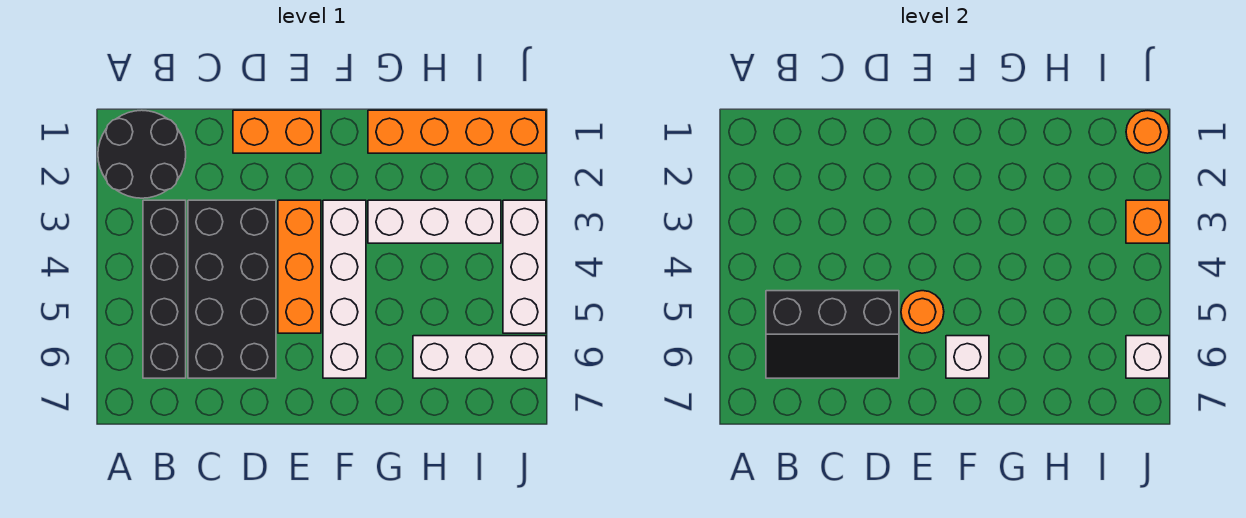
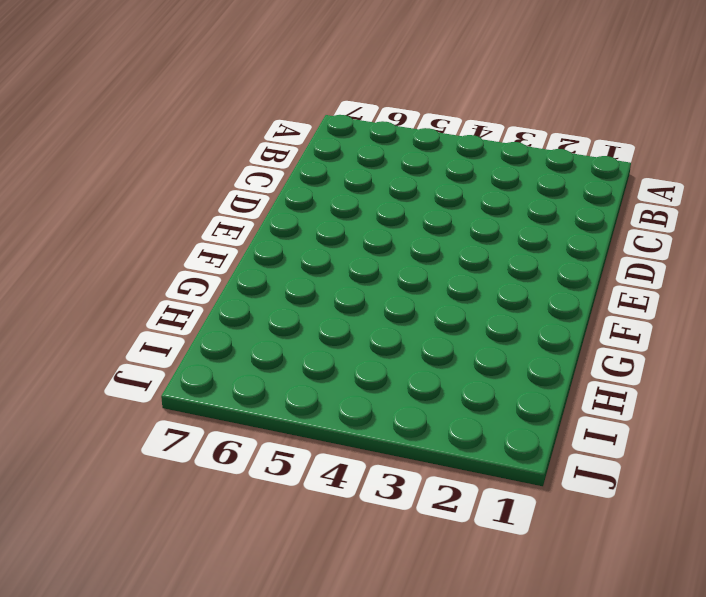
none -> black 2x2 round brick [98,110,186,198]
none -> black 1x4 brick [143,200,186,378]
none -> black 2x4 brick [188,200,276,378]

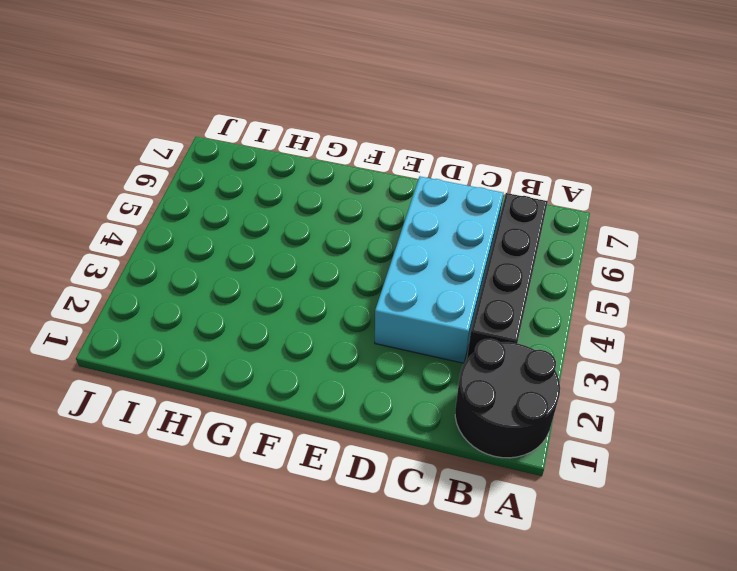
cyan 2x4 brick [375,176,504,363] -> black 2x4 brick [188,200,276,378]
none -> orange 1x2 brick [233,110,321,153]
none -> orange 1x3 brick [278,200,321,333]
none -> white 1x4 brick [323,200,366,378]

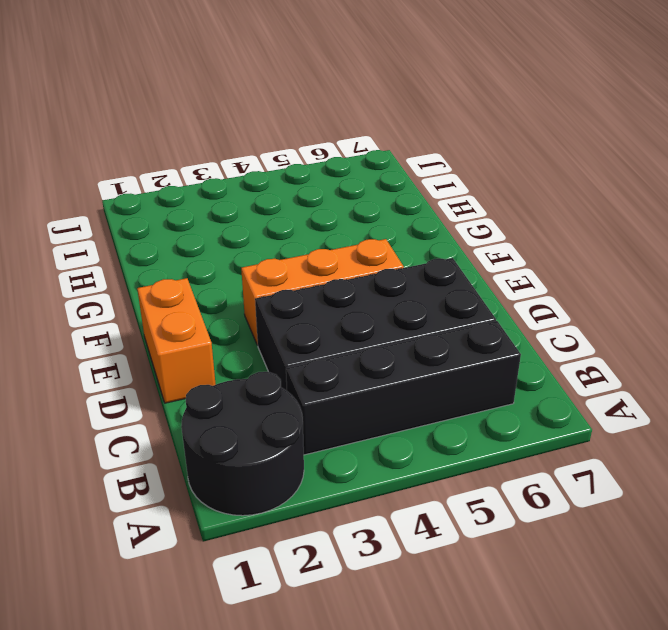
none -> white 1x4 brick [323,200,366,378]
none -> orange 1x4 brick [368,110,546,153]
none -> white 1x3 brick [368,200,501,243]

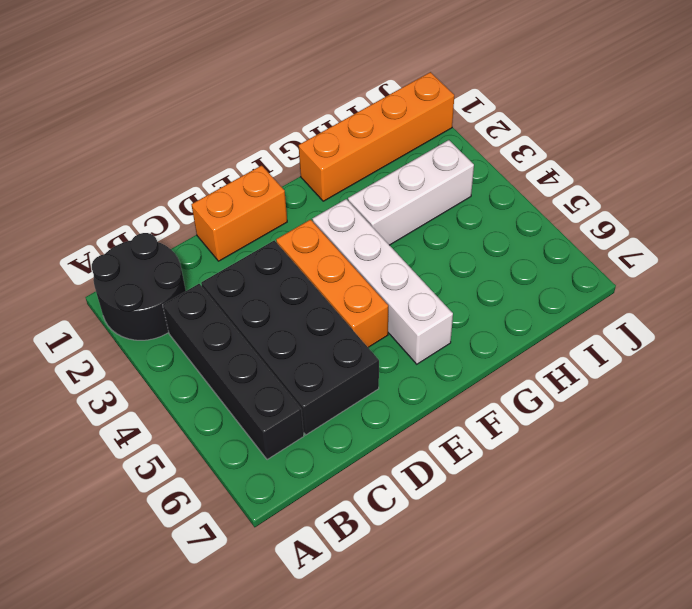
none -> white 1x3 brick [413,336,546,378]
none -> white 1x3 brick [503,200,546,333]
none -> black 2x3 slope [766,291,899,378]

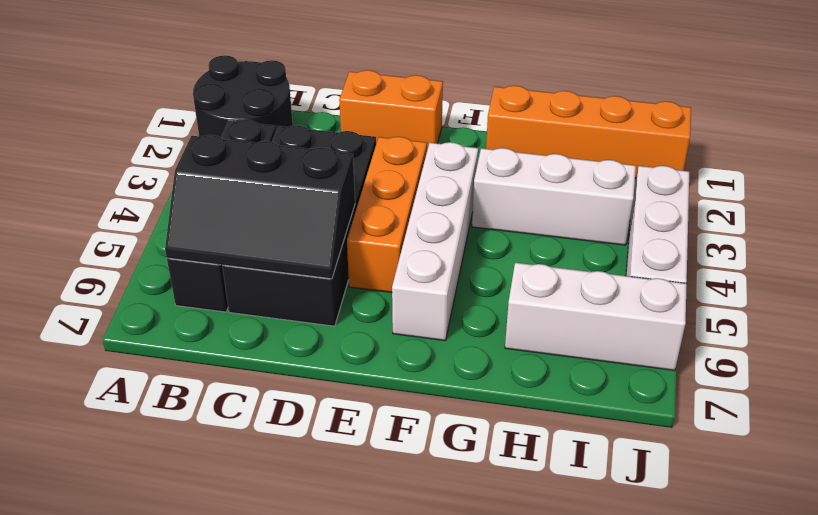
none -> orange 1x1 round brick [901,291,944,333]
none -> white 1x1 brick [946,336,989,378]
none -> orange 1x1 round brick [1126,111,1169,153]

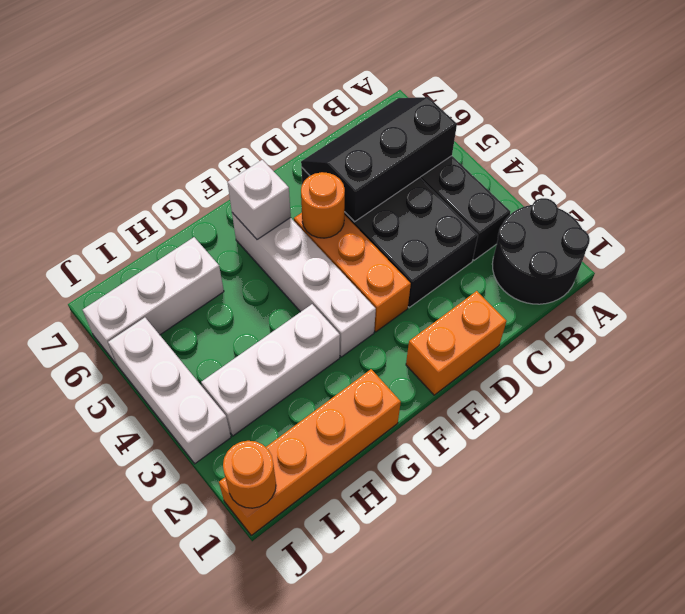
none -> orange 1x1 brick [1126,200,1169,243]
none -> white 1x1 brick [1126,336,1169,378]

